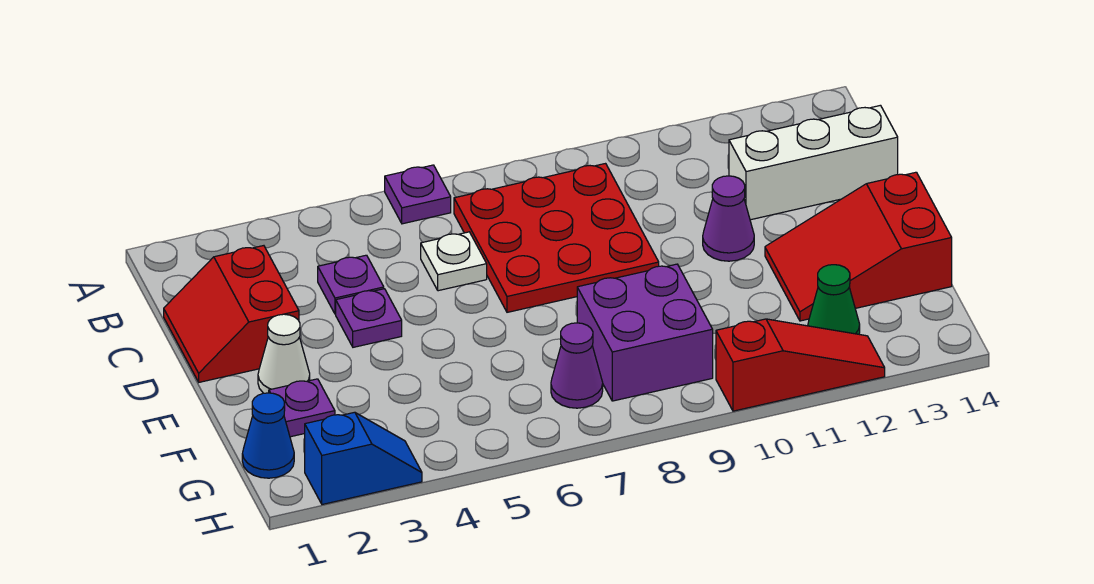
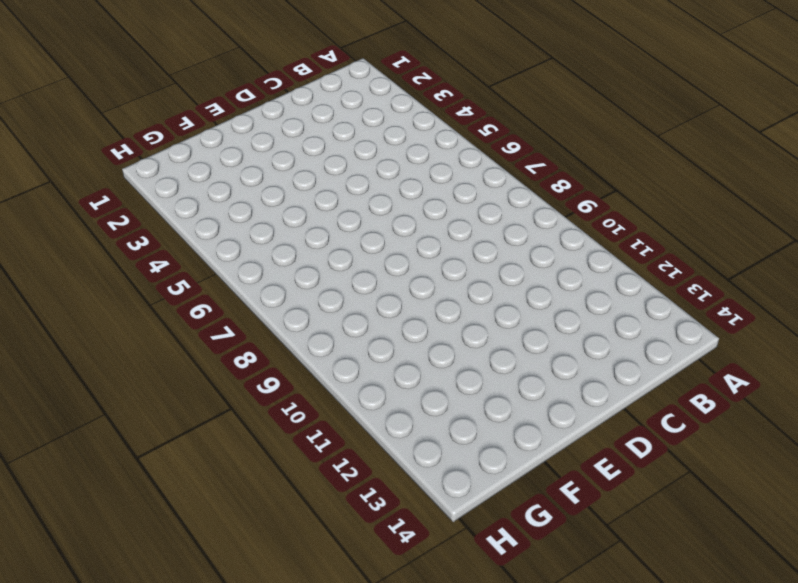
none -> purple 1x1 plate [385,165,451,224]
none -> red 3x3 plate [454,164,659,312]
none -> red 2x2 slope [164,246,299,382]

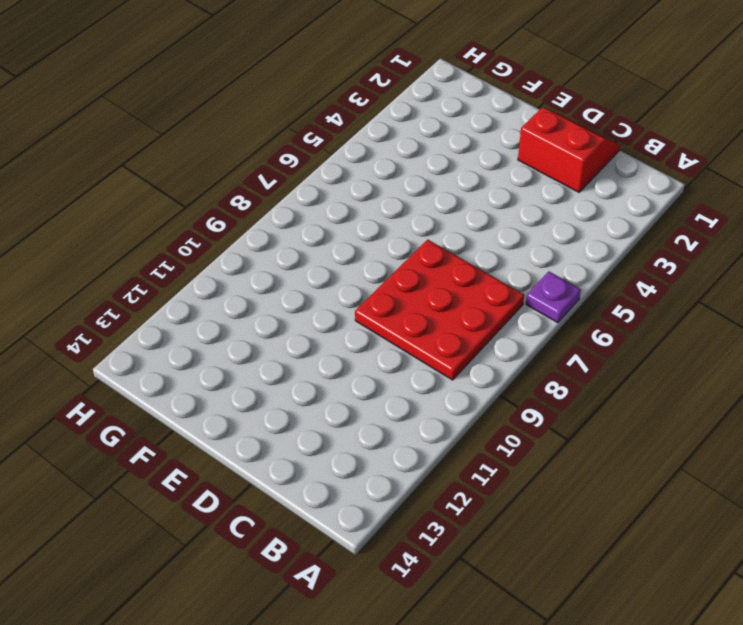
none -> purple 1x1 plate [318,255,384,314]
none -> white 1x1 plate [421,232,487,291]
none -> white 1x3 brick [729,105,898,220]

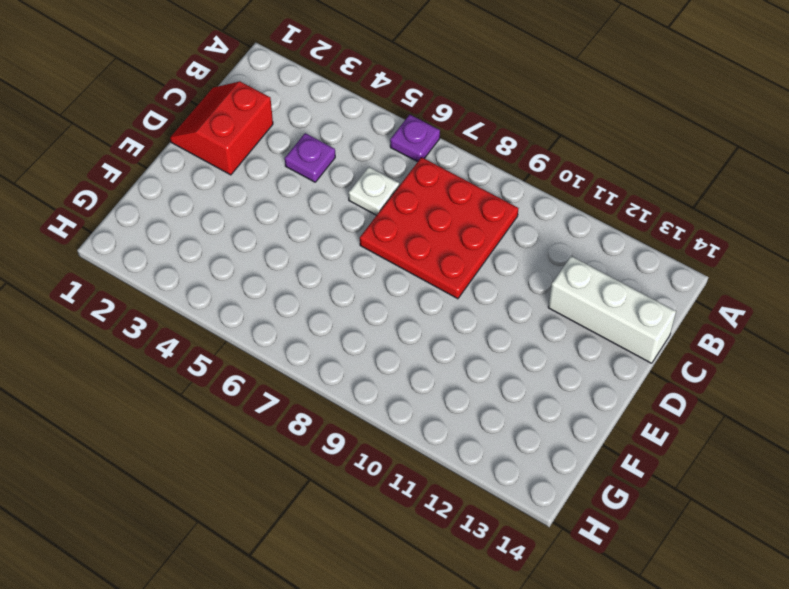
none -> purple 1x1 plate [336,289,402,347]
none -> purple 1x1 cone [703,176,754,261]
none -> white 1x1 cone [258,314,310,393]

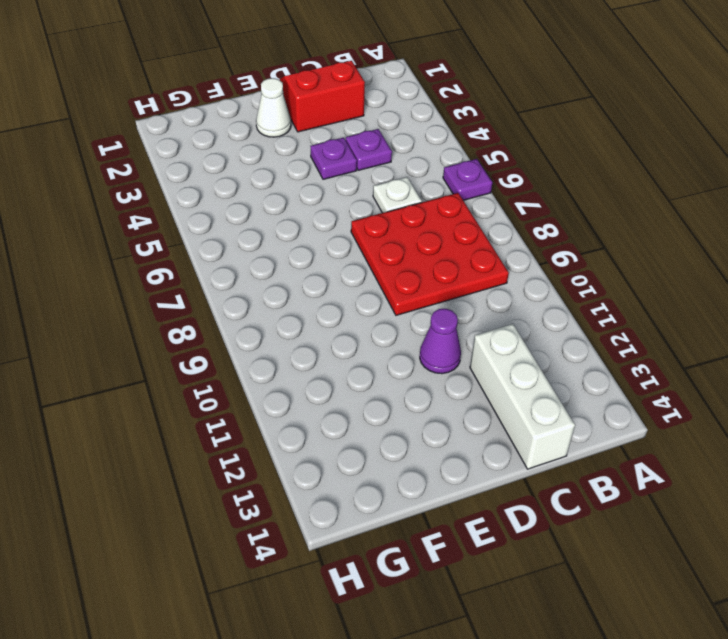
none -> red 2x3 slope [765,172,952,321]
none -> purple 1x1 plate [269,379,335,437]
none -> purple 2x2 brick [577,264,713,401]

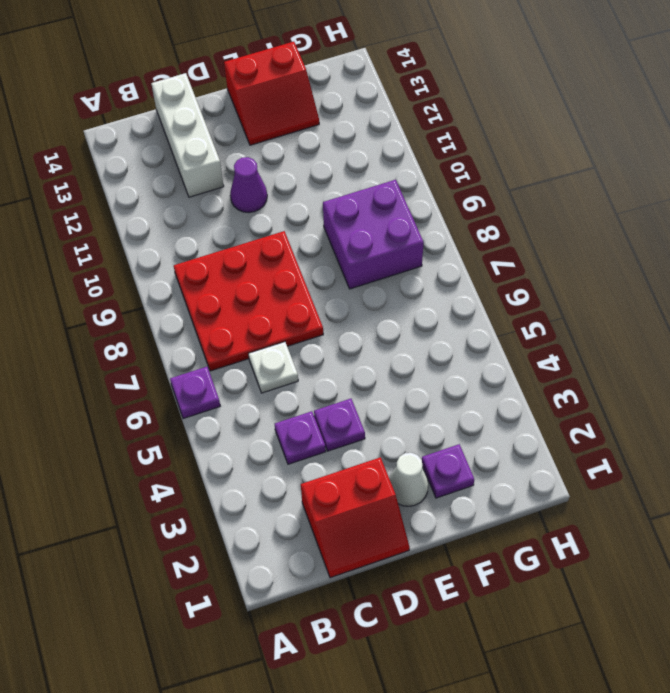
red 2x2 slope [224,42,319,145] -> red 2x3 slope [765,172,952,321]
none -> blue 1x1 cone [242,393,294,478]
none -> purple 1x1 cone [551,323,603,408]
none -> green 1x1 cone [808,265,860,334]

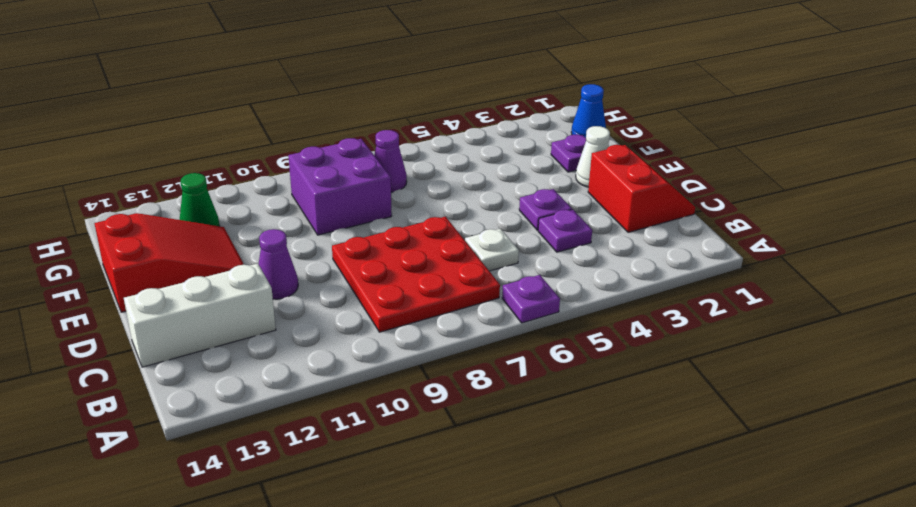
none -> blue 1x2 slope [305,412,422,504]
none -> red 1x3 slope [716,319,885,411]

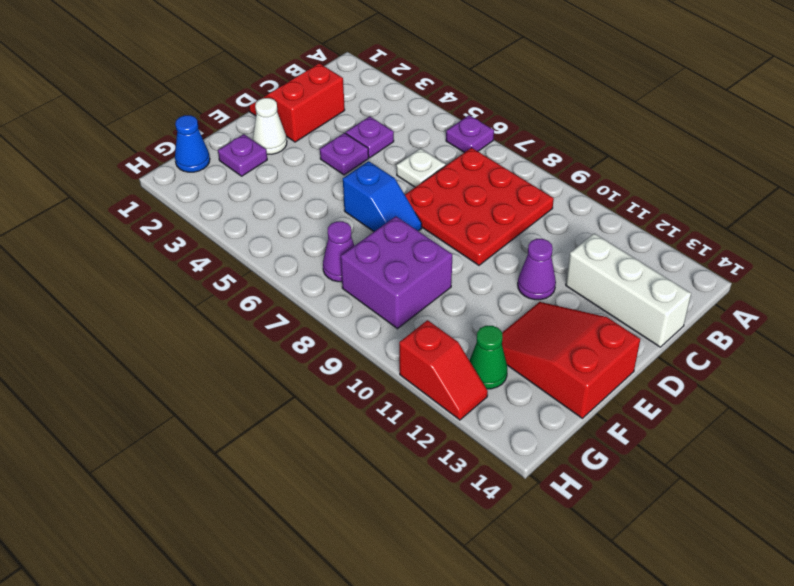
blue 1x2 slope [343,161,422,231] -> blue 1x2 slope moved to [305,412,422,504]
red 1x2 slope [399,320,488,420] -> red 1x3 slope [716,319,885,411]

